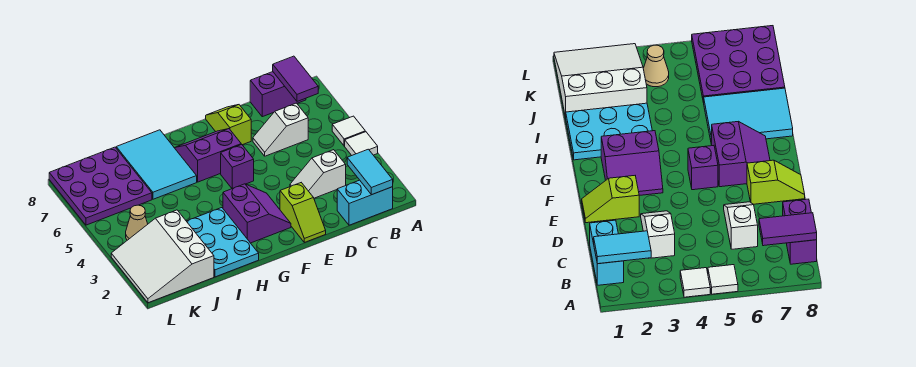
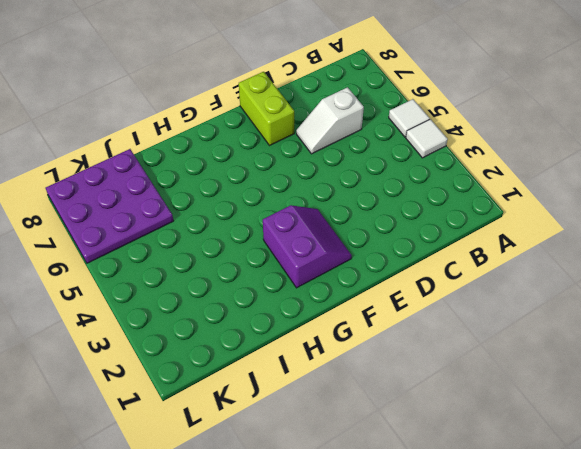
lime 1x2 brick [239,72,294,146] -> lime 1x2 slope [206,105,251,145]
none -> cyan 1x2 brick [337,180,393,225]
none -> purple 1x2 brick [250,72,306,117]
none -> white 1x2 slope [290,150,346,198]

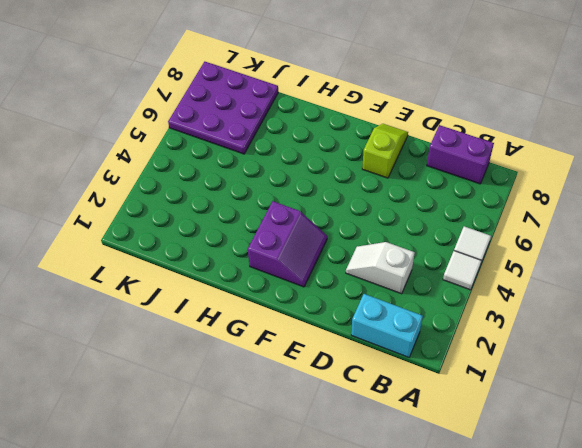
none -> white 1x2 slope [253,103,308,156]
none -> lime 1x2 slope [280,183,326,242]
none -> purple 1x1 brick [221,144,254,188]

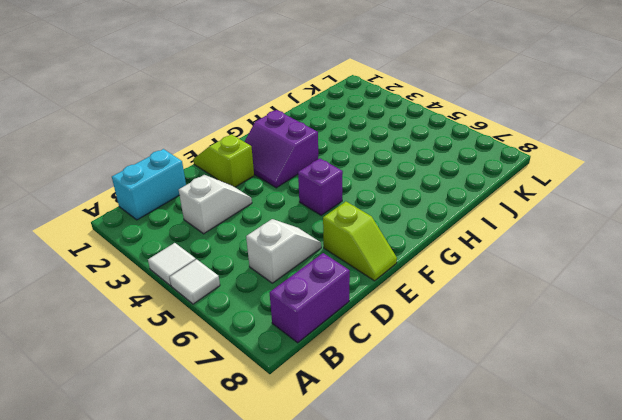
none -> purple 2x2 slope [175,129,241,182]
none -> cyan 2x3 plate [187,208,259,277]
none -> cyan 2x3 tile [116,130,197,199]

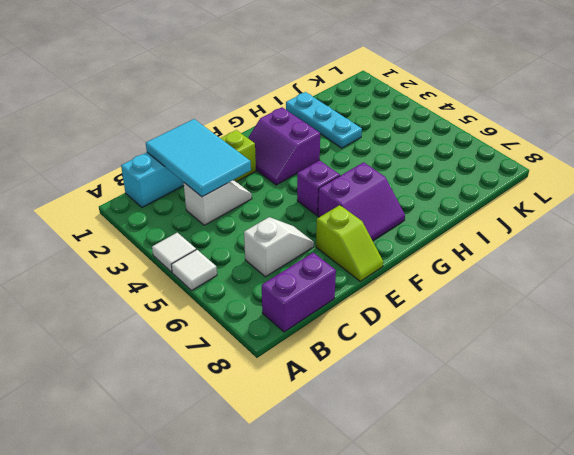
cyan 2x3 tile [146,119,251,197] -> cyan 2x3 tile moved to [116,130,197,199]
cyan 1x3 plate [286,92,362,148] -> cyan 2x3 plate [187,208,259,277]
none -> white 3x3 slope [111,210,214,303]
none -> purple 3x3 plate [49,147,152,225]
none -> tan 1x1 cone [126,205,148,240]

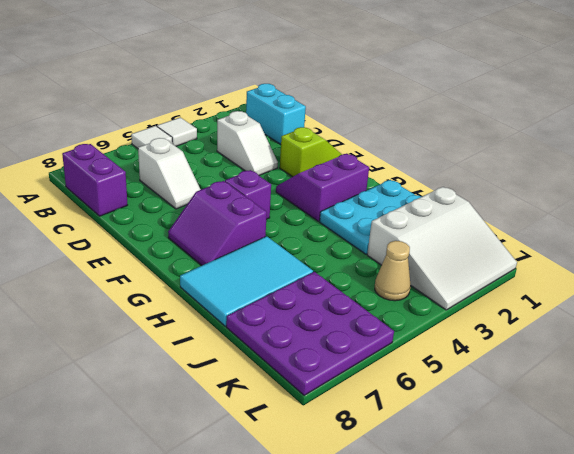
none -> lime 1x2 slope [206,105,251,145]
none -> cyan 1x2 tile [347,149,393,195]
none -> purple 1x2 tile [273,56,318,101]

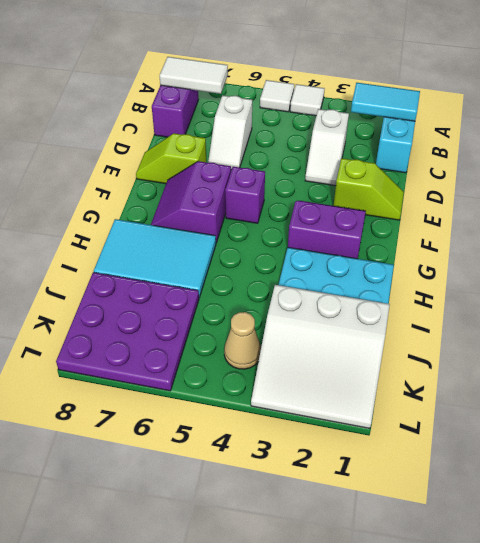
white 1x2 tile [159,57,228,94] -> purple 1x2 tile [273,56,318,101]

